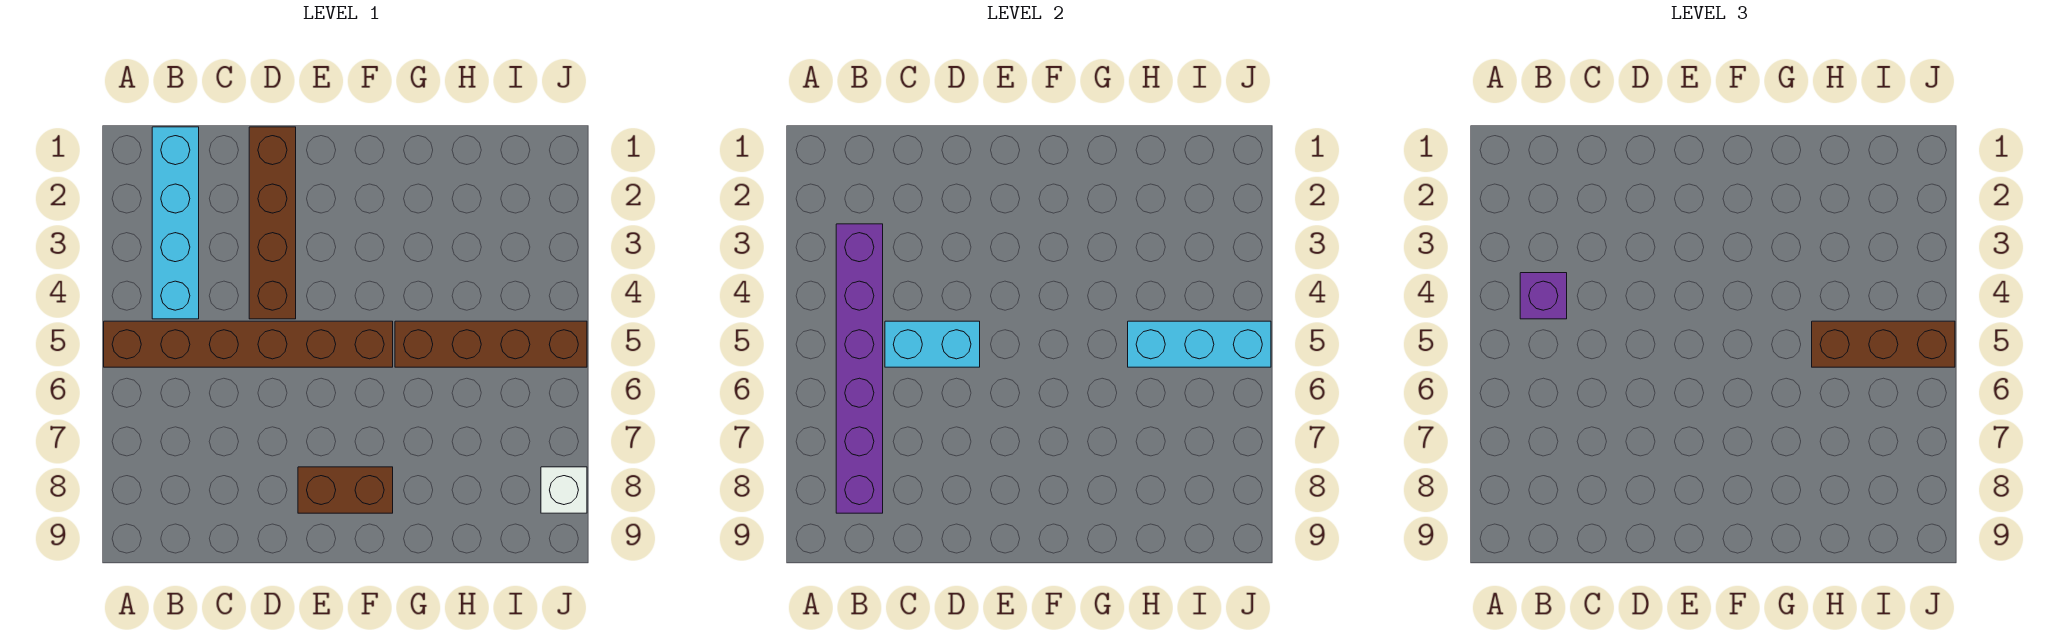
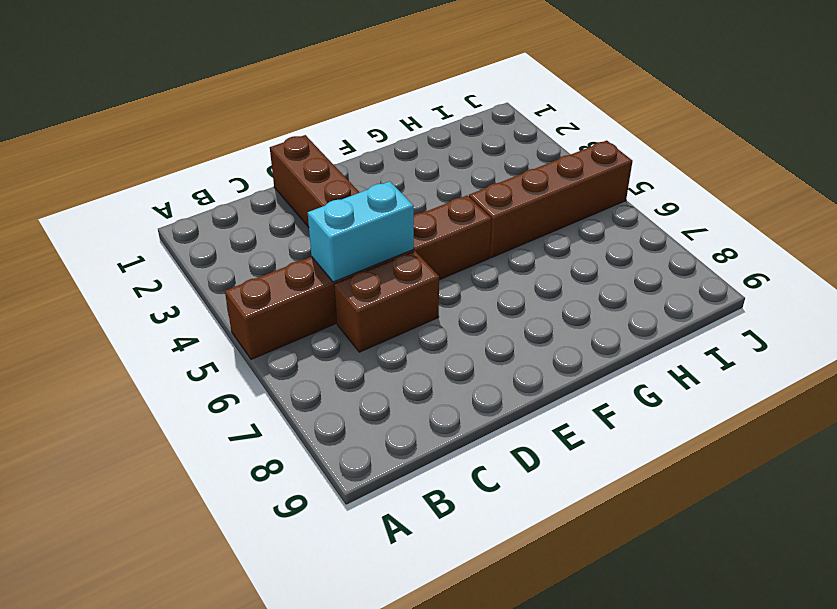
brown 1x2 brick [334,251,439,352] -> brown 1x2 brick moved to [298,467,393,513]
none -> cyan 1x4 brick [152,127,199,319]
none -> white 1x1 brick [541,467,587,513]

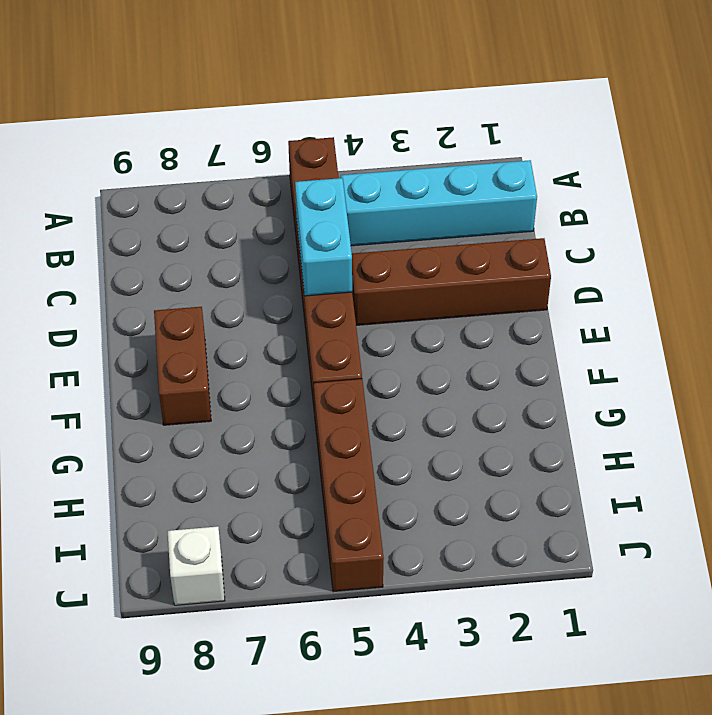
none -> purple 1x6 brick [836,224,883,513]
none -> cyan 1x3 brick [1128,321,1271,367]

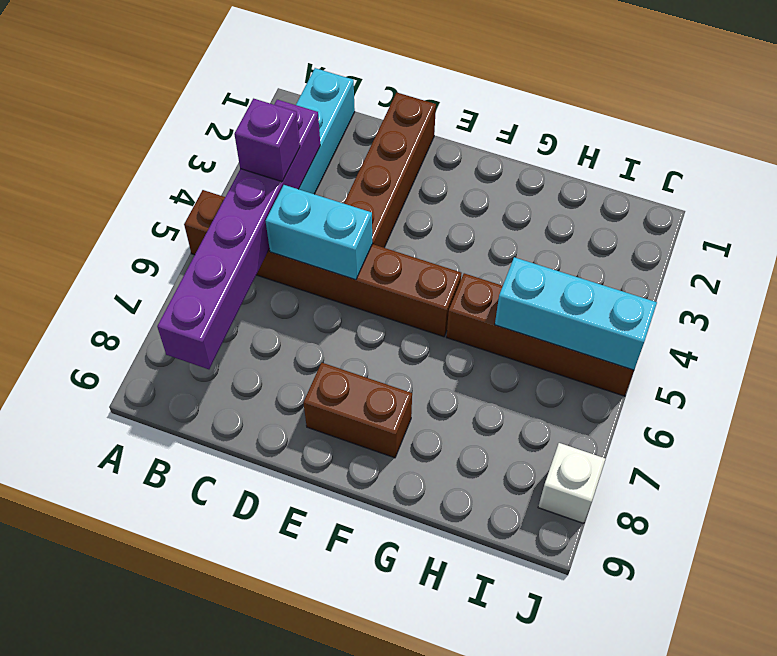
none -> brown 1x3 brick [1812,321,1955,367]

